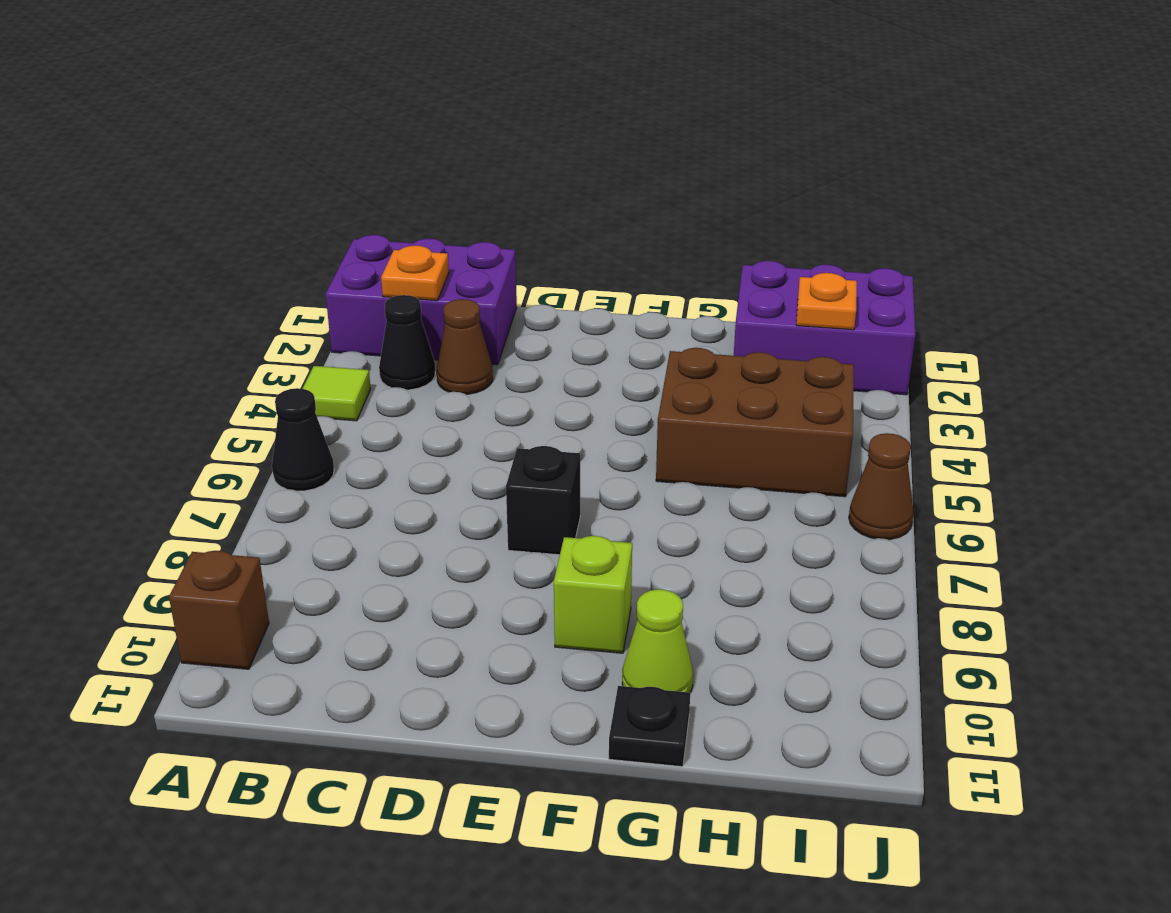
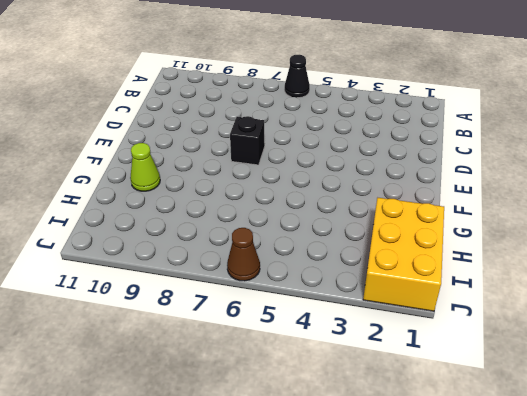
yellow 2x3 brick [363,198,444,311] -> purple 2x3 brick [734,261,915,395]
none -> purple 2x3 brick [326,235,517,365]
none -> lime 1x1 tile [302,366,371,421]
none -> brown 1x1 brick [169,551,269,669]

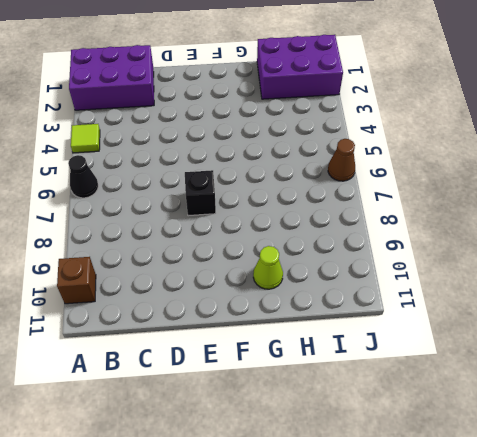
none -> black 1x1 cone [379,295,435,390]
none -> brown 1x1 cone [437,299,493,394]
none -> lime 1x1 brick [554,536,632,653]

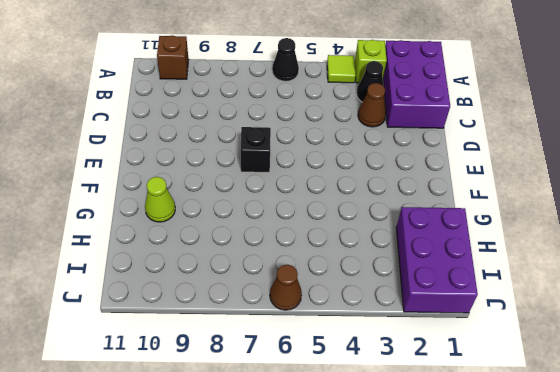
lime 1x1 brick [355,40,387,83] -> lime 1x1 brick moved to [554,536,632,653]
none -> brown 2x3 brick [656,348,854,497]
none -> black 1x1 plate [609,686,690,767]
none -> orange 1x1 plate [381,246,449,301]

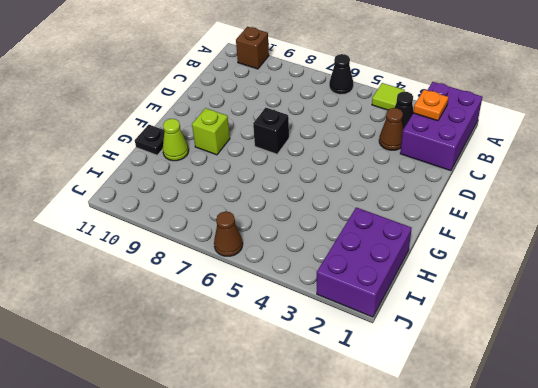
none -> brown 2x3 brick [656,348,854,497]
none -> orange 1x1 plate [796,273,857,330]

